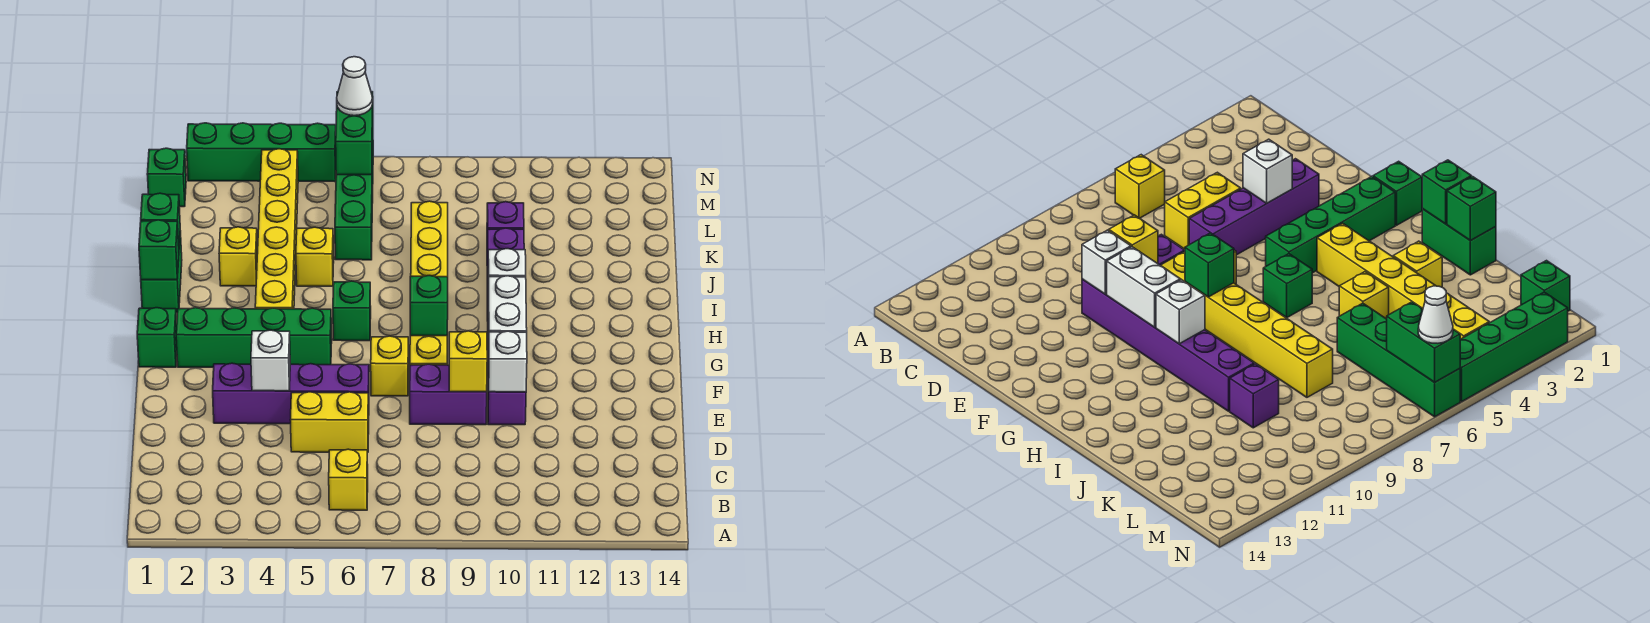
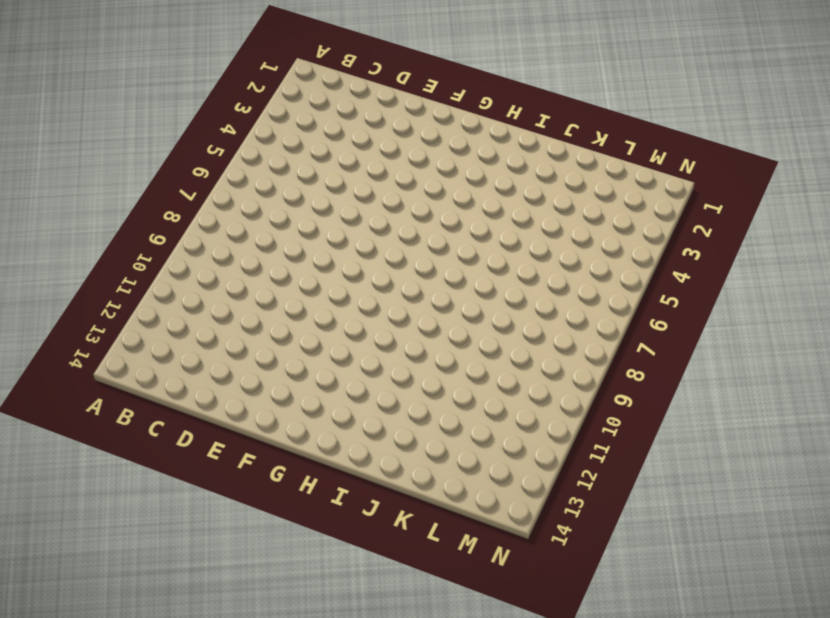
none -> yellow 1x1 brick [329,449,368,510]
none -> yellow 1x2 brick [291,392,369,452]
none -> purple 1x4 brick [213,363,369,424]

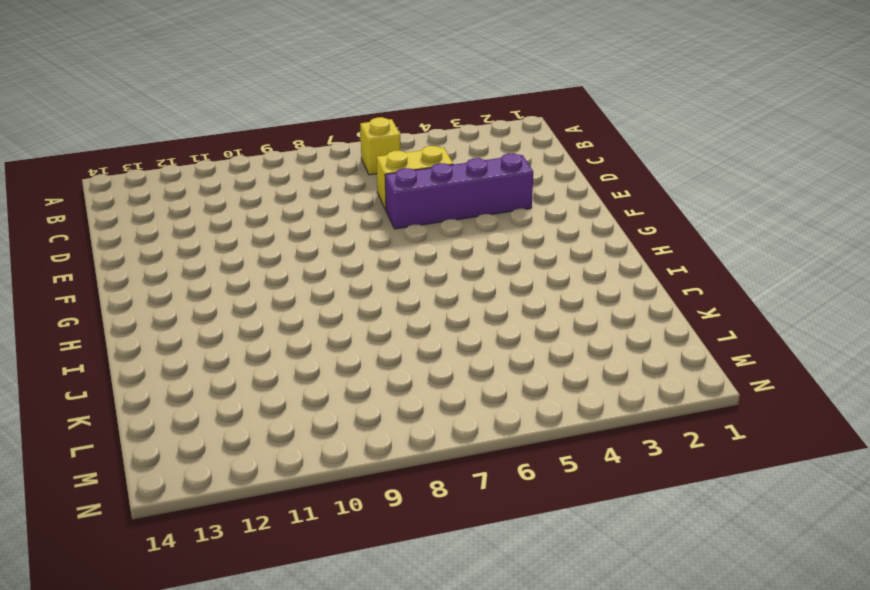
none -> purple 1x2 brick [410,364,487,425]
none -> purple 1x6 brick [487,228,526,425]
none -> yellow 1x1 brick [371,336,408,396]

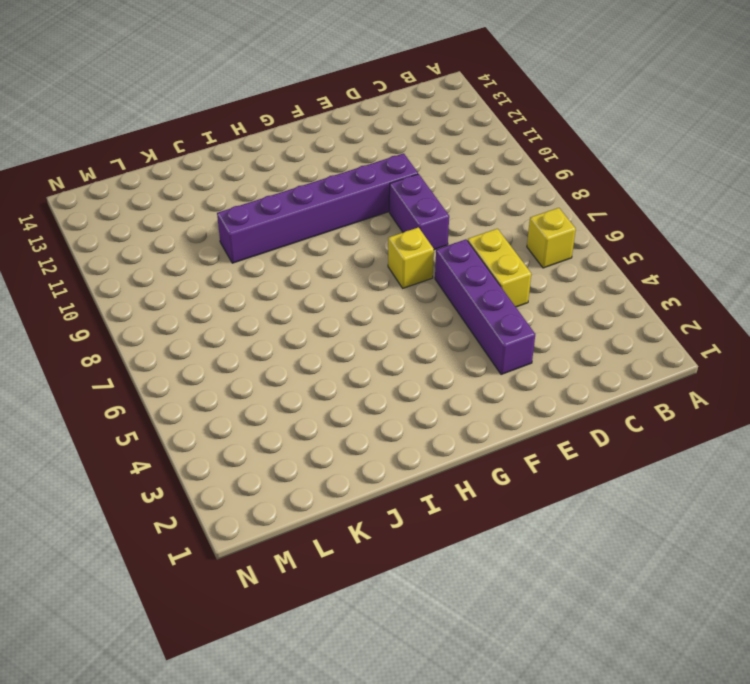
none -> yellow 1x6 brick [410,201,448,365]
none -> green 1x1 brick [137,308,177,367]
none -> green 1x4 brick [176,308,332,367]

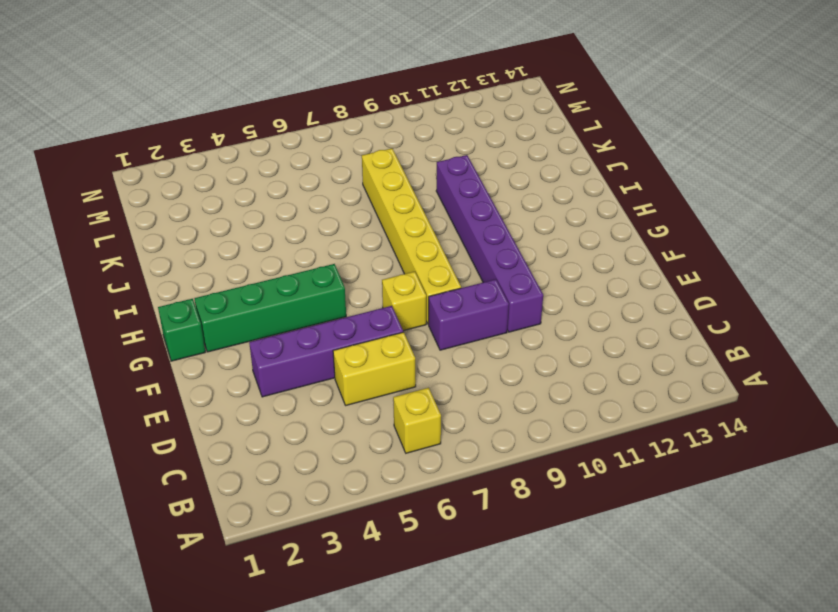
none -> yellow 1x6 brick [255,149,298,309]
none -> green 1x1 brick [333,281,371,341]
none -> green 1x2 brick [141,231,182,313]

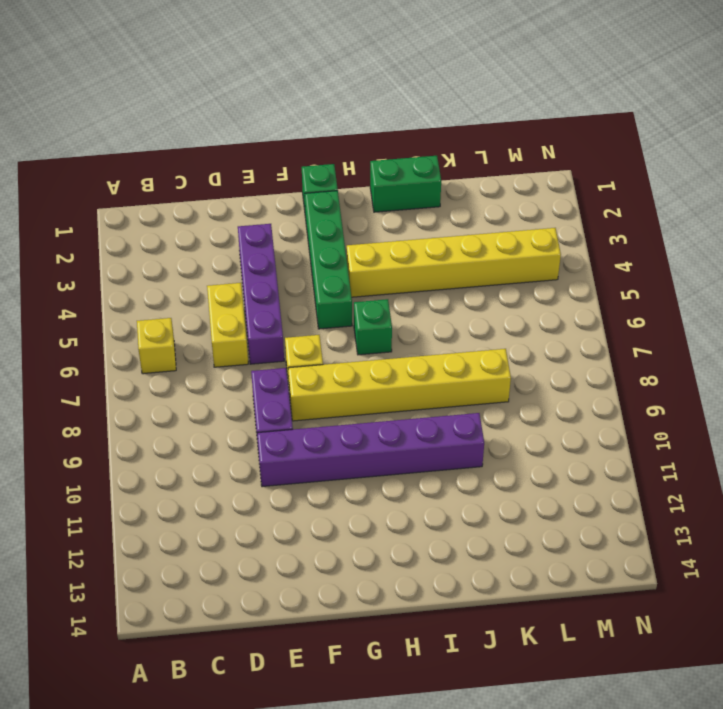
none -> yellow 1x1 brick [219,227,257,286]
none -> yellow 1x1 brick [296,227,334,286]
none -> green 1x4 brick [335,156,373,260]

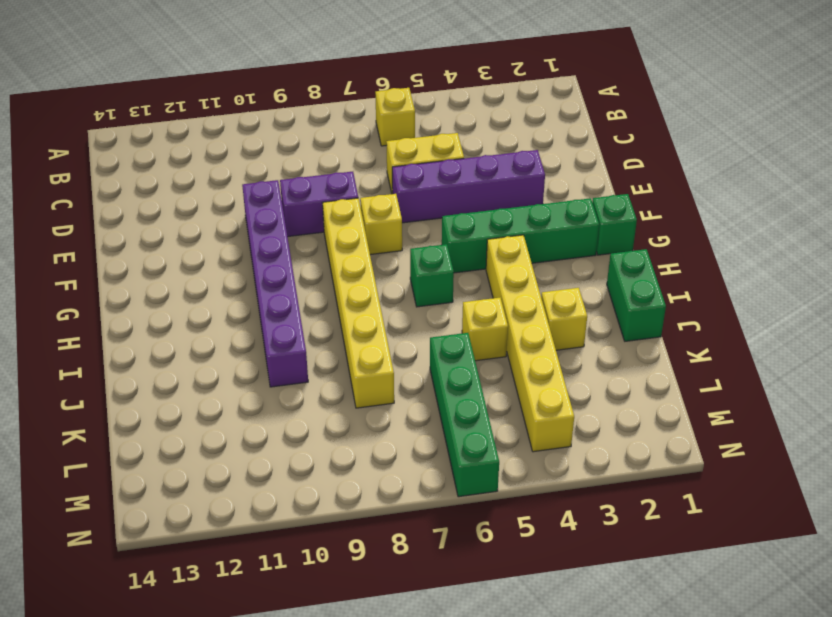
none -> purple 1x1 brick [487,202,524,237]
none -> green 1x1 brick [147,148,186,207]
none -> green 1x4 brick [187,123,336,182]

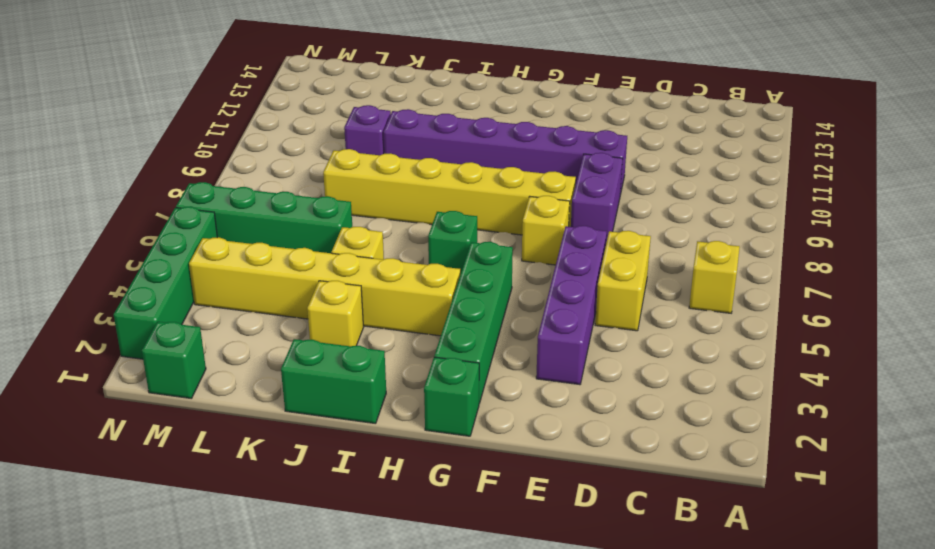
none -> white 1x1 brick [251,330,290,391]
none -> yellow 1x1 brick [449,331,487,392]
none -> white 1x1 brick [488,331,527,392]

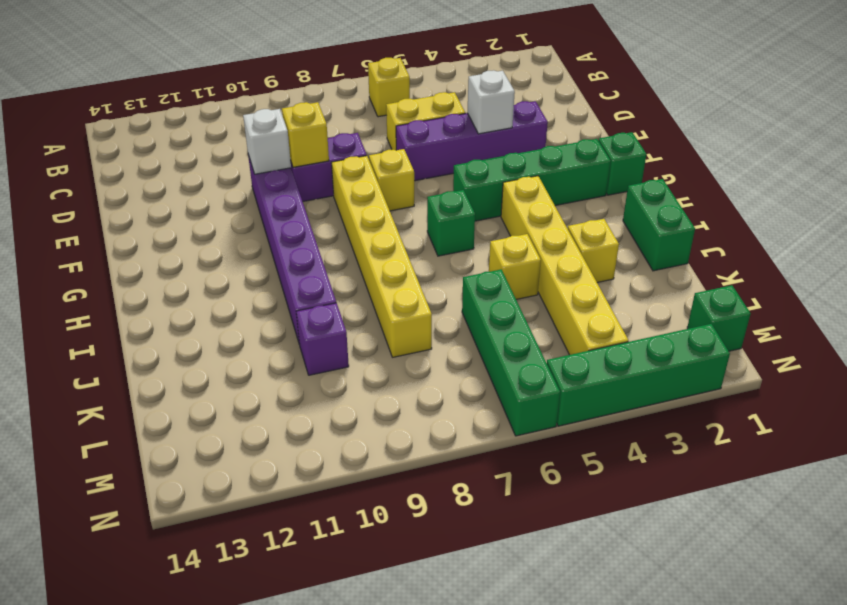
none -> white 1x2 brick [488,276,527,362]
none -> green 1x1 brick [410,275,448,336]
none -> white 1x1 brick [488,249,526,284]

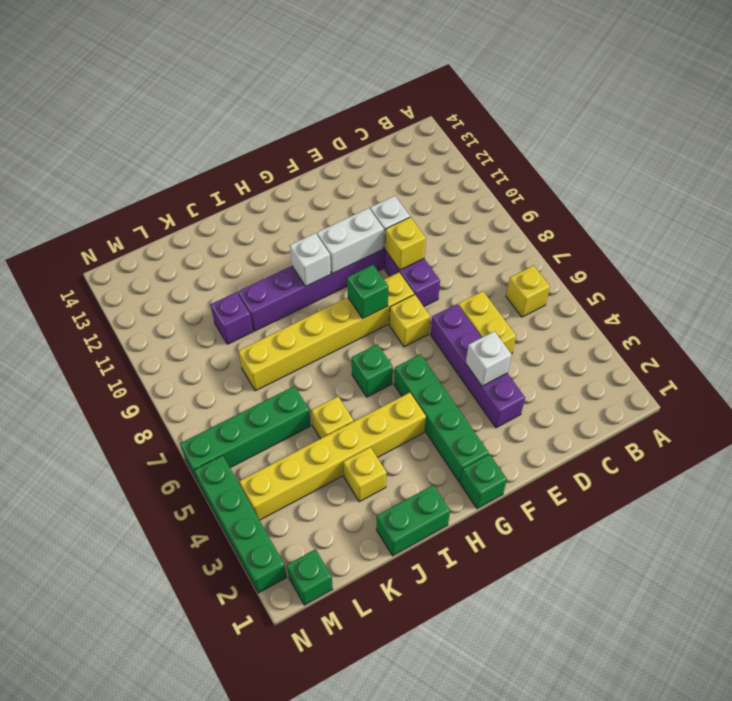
none -> green 1x1 brick [139,220,179,280]
none -> green 1x1 brick [141,193,180,246]
none -> green 1x2 brick [336,92,373,175]

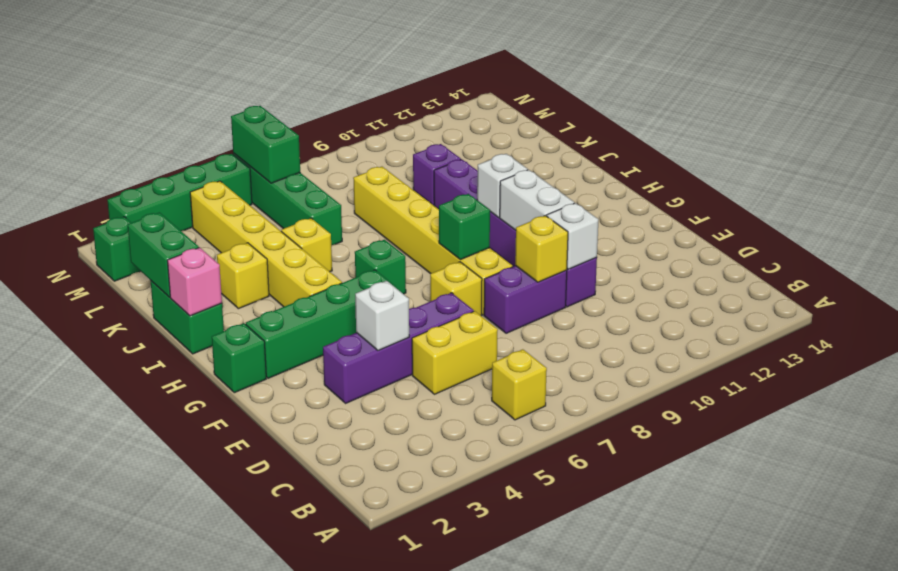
pink 1x1 brick [167,248,222,316] -> green 1x1 brick [139,220,179,280]
green 1x2 brick [128,212,199,297] -> green 1x1 brick [141,193,180,246]
none -> white 1x1 cone [337,57,373,116]

